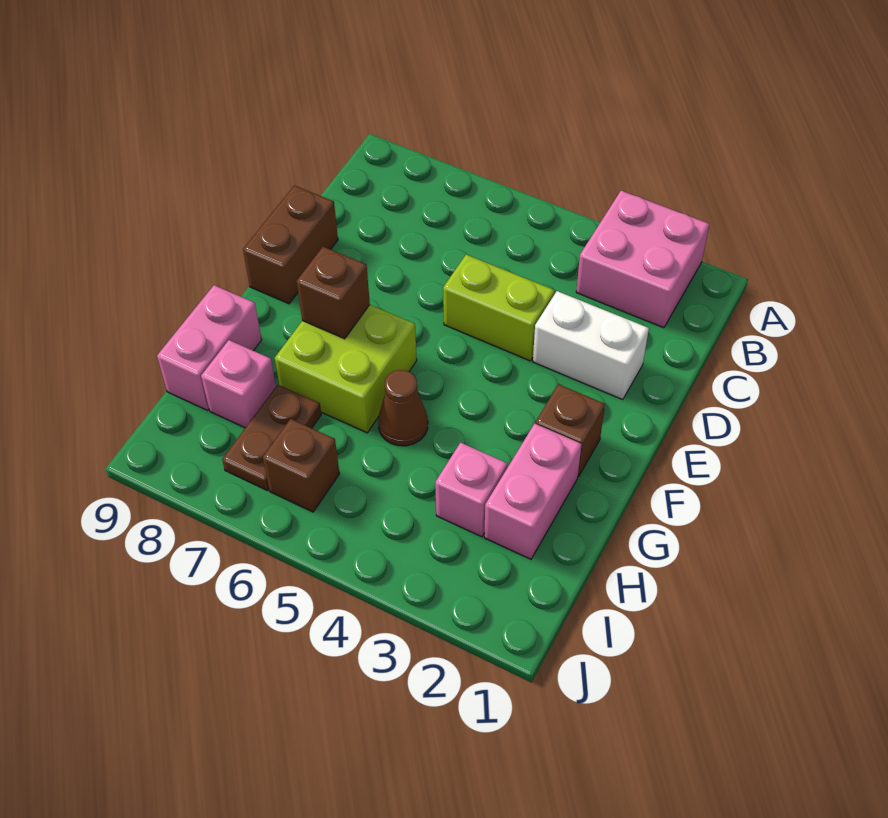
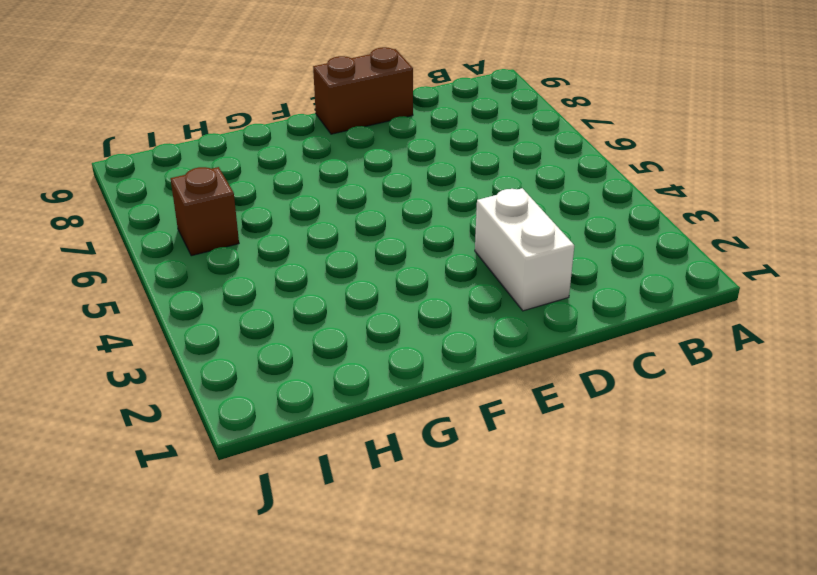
none -> pink 2x2 brick [576,191,709,328]
none -> lime 1x2 brick [443,255,555,361]
none -> brown 1x1 brick [535,384,605,477]

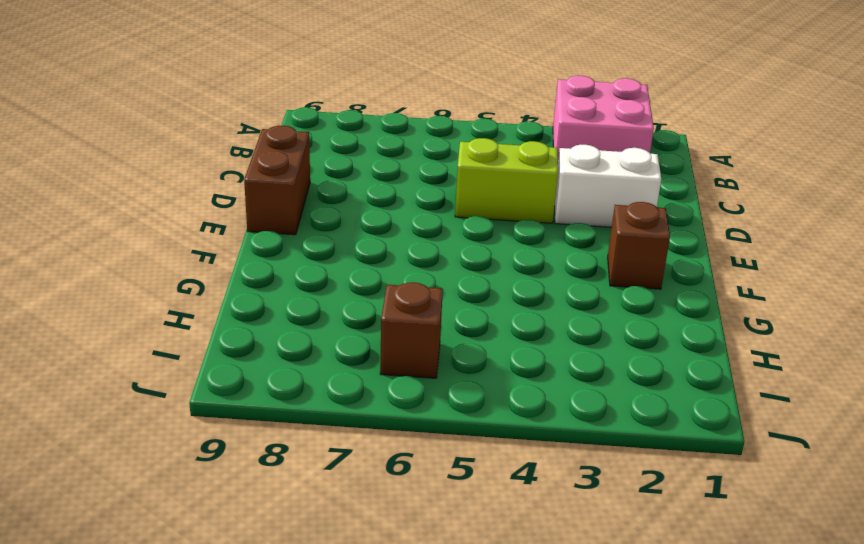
none -> lime 2x2 brick [275,305,417,433]
none -> pink 1x2 brick [484,424,582,559]
none -> brown 1x1 cone [378,370,428,446]

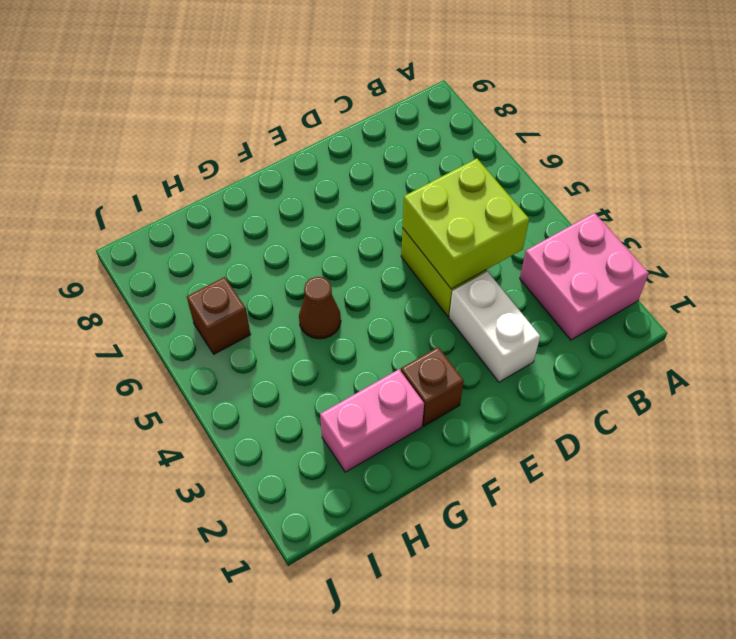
lime 2x2 brick [402,158,529,289] -> lime 2x2 brick moved to [275,305,417,433]
none -> brown 1x2 brick [243,185,338,304]
none -> pink 1x2 brick [157,285,262,410]
none -> pink 1x1 brick [435,443,507,537]

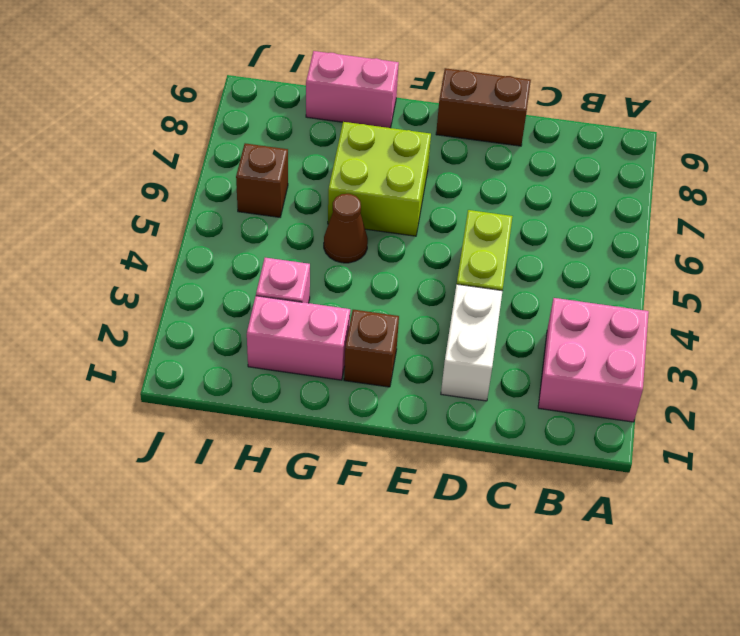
none -> brown 1x2 plate [222,385,321,490]
none -> pink 1x1 brick [201,340,276,428]
none -> brown 1x1 brick [297,247,370,339]

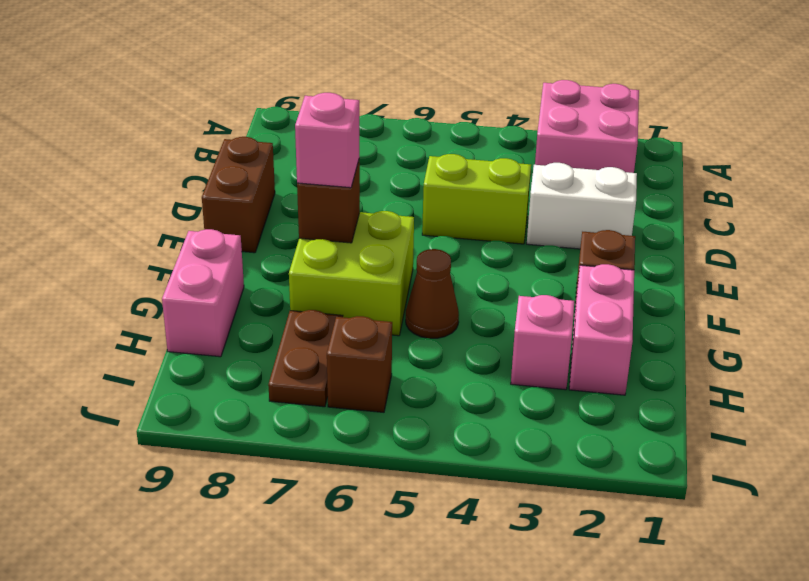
pink 1x1 brick [295,93,359,188] -> pink 1x1 brick moved to [201,340,276,428]

